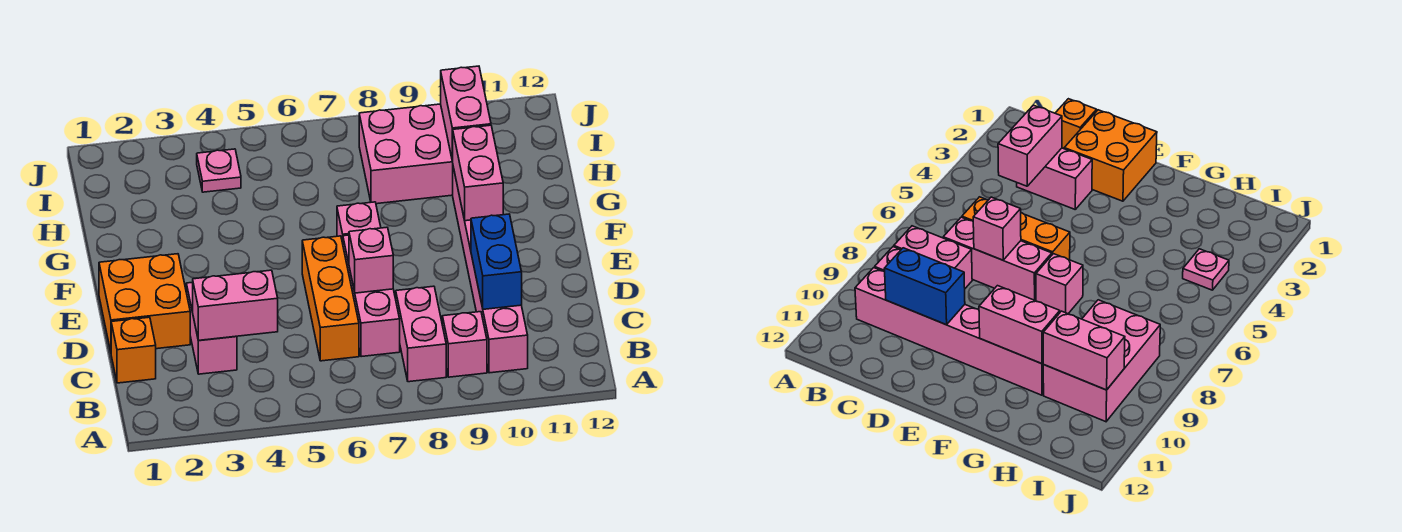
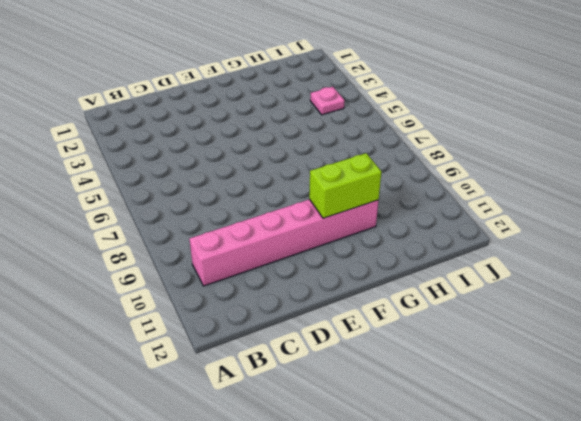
lime 1x2 brick [309,153,381,218] -> pink 1x2 brick [453,125,503,221]
none -> pink 1x2 brick [396,286,446,382]
none -> pink 1x1 brick [442,312,487,377]
none -> orange 1x1 brick [111,317,156,383]

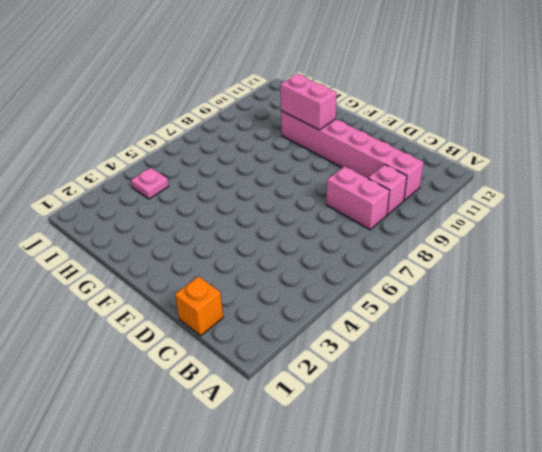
none -> pink 1x2 brick [186,282,237,374]
none -> orange 1x3 brick [302,236,359,361]
none -> pink 1x3 brick [343,235,400,357]

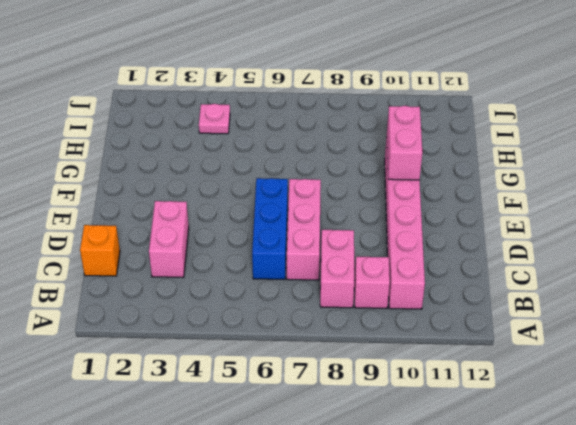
blue 1x3 brick [252,178,288,279] -> orange 1x3 brick [302,236,359,361]
none -> orange 2x2 brick [99,254,190,351]
none -> pink 1x1 brick [337,202,381,243]
none -> pink 2x3 brick [359,104,453,204]

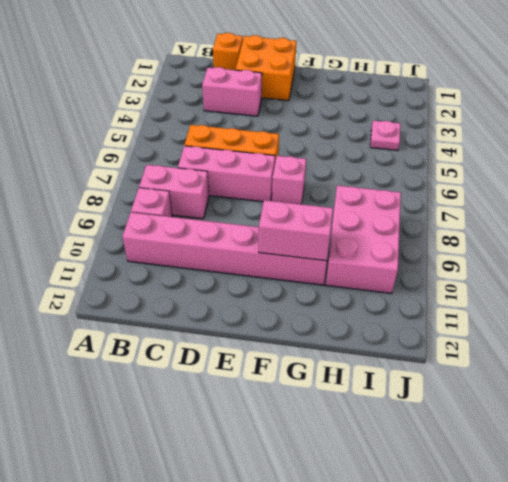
none -> pink 1x2 brick [193,270,278,340]
none -> blue 1x2 brick [471,214,522,309]
none -> pink 1x1 brick [349,227,393,293]

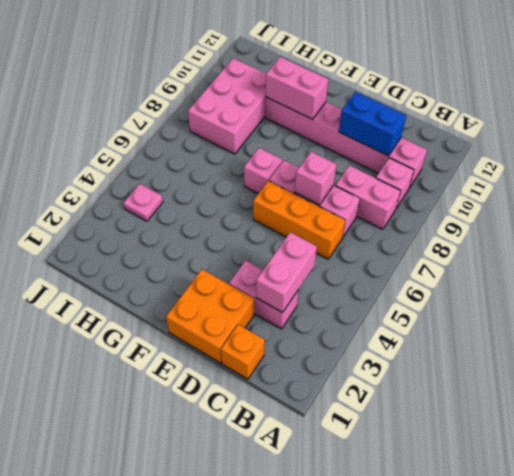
none -> pink 1x2 brick [441,66,491,161]

